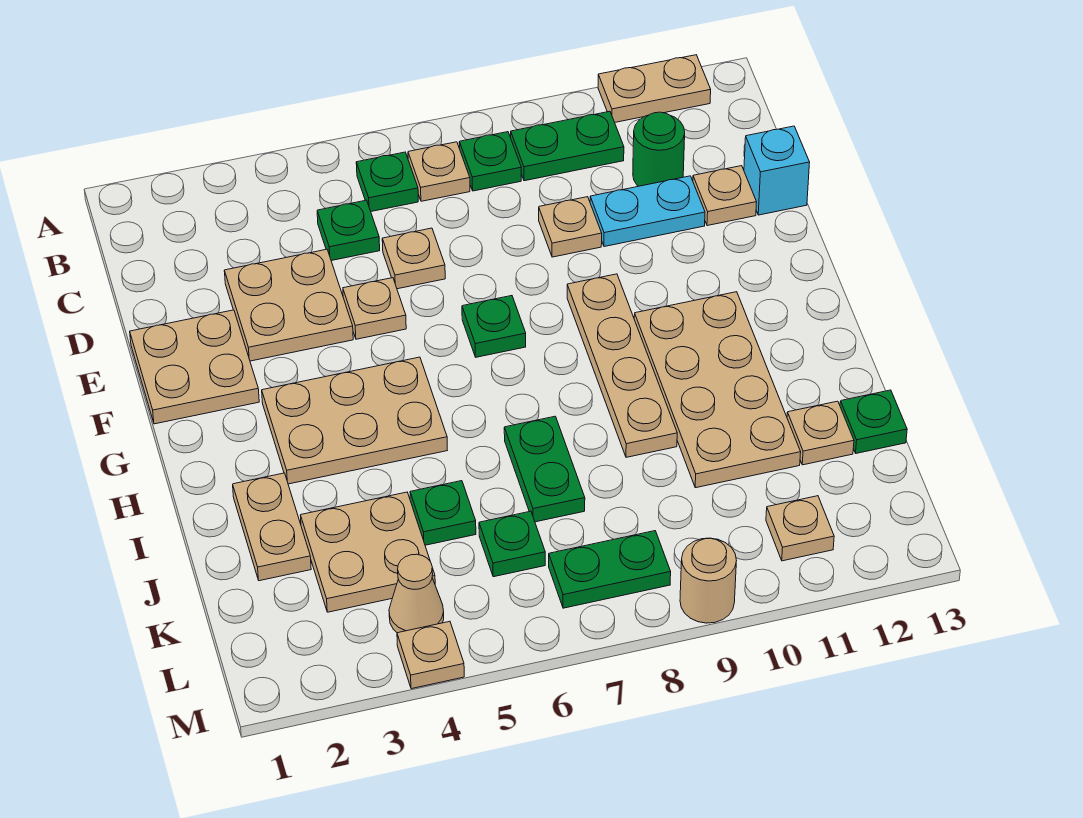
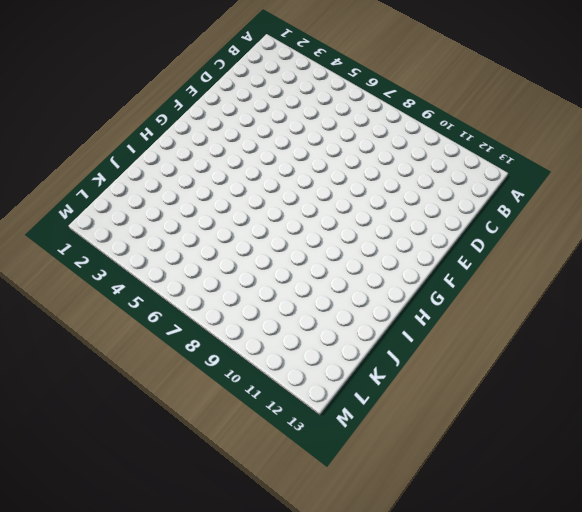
none -> tan 1x2 plate [598,55,711,122]
none -> green 1x1 plate [356,152,418,211]
none -> tan 1x1 plate [408,142,470,201]
none -> green 1x1 plate [459,132,521,191]

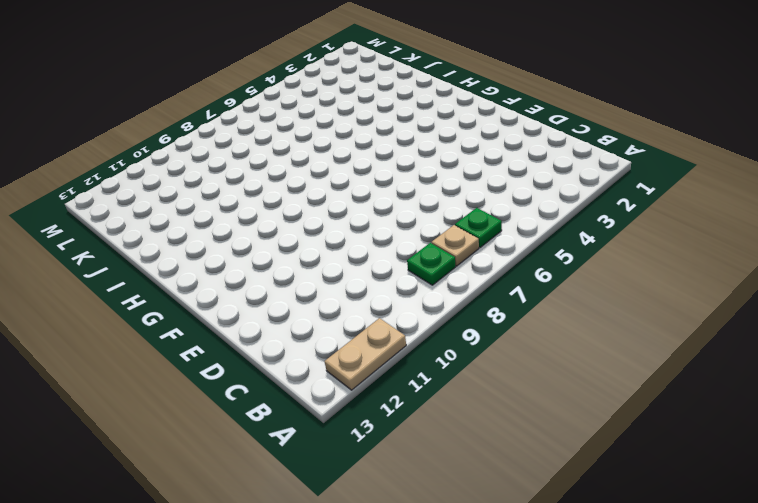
none -> green 1x2 plate [511,111,624,181]
none -> green 1x1 plate [317,200,380,261]
none -> green 1x1 round brick [633,112,685,186]
none -> tan 2x2 plate [224,249,353,361]

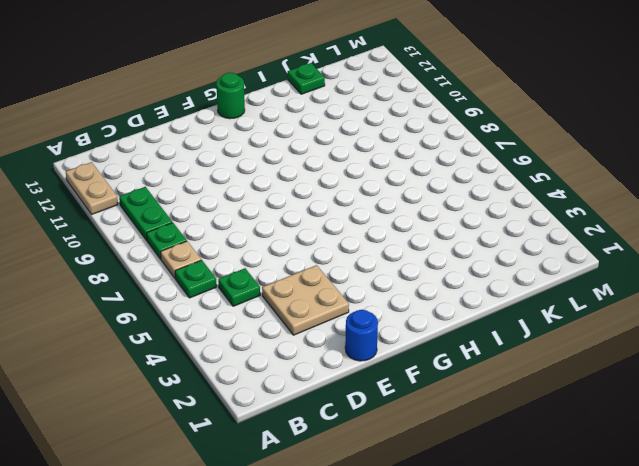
blue 1x1 round brick [345,310,378,361] -> tan 2x2 plate [130,310,259,424]
green 1x1 round brick [216,73,245,119] -> green 1x1 round brick moved to [633,112,685,186]
none -> tan 1x1 plate [382,228,445,289]
none -> tan 1x1 plate [539,197,602,257]
none -> cyan 1x2 plate [590,176,705,247]
none -> tan 1x1 plate [693,166,757,226]

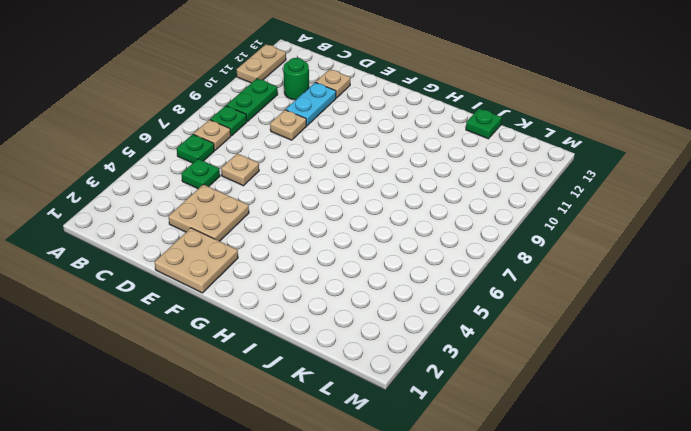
none -> cyan 1x1 brick [744,126,810,215]
none -> tan 1x1 plate [343,278,406,339]
none -> green 1x1 plate [462,296,526,357]
none -> tan 1x4 plate [567,274,677,457]

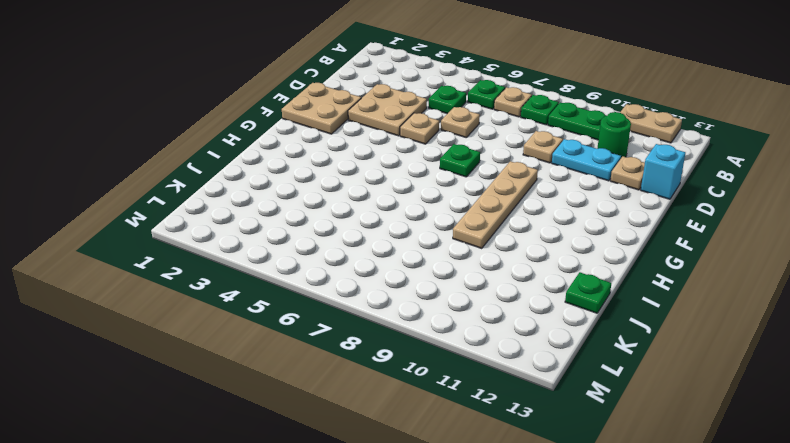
none -> tan 2x3 plate [262,357,447,484]
none -> tan 2x4 plate [634,292,801,488]
none -> tan 1x2 plate [233,473,311,581]
none -> green 1x2 plate [504,416,585,522]

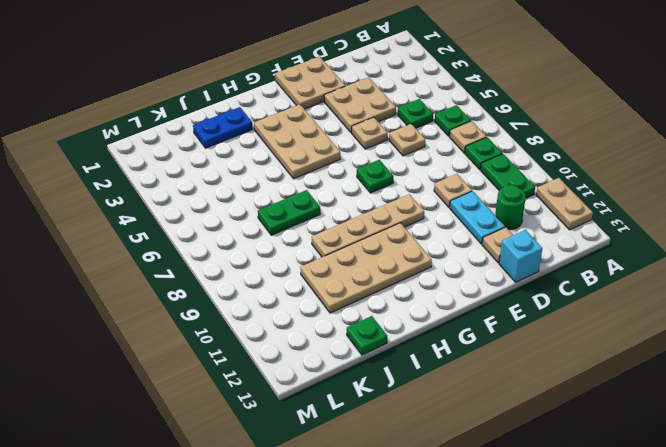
blue 1x2 plate [193,107,253,148] -> tan 1x2 plate [233,473,311,581]
none -> tan 2x2 plate [301,492,435,612]
none -> green 1x1 plate [410,481,476,545]
none -> tan 1x1 plate [787,401,854,465]
none -> green 1x1 plate [479,511,545,577]

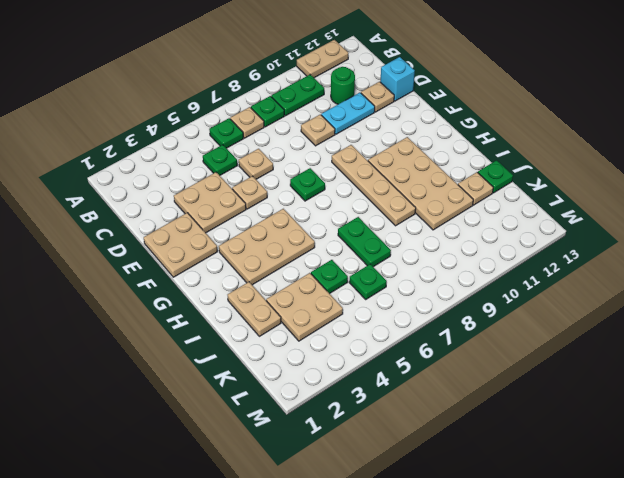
none -> tan 1x1 cone [389,554,444,633]
none -> green 1x2 plate [549,531,671,608]
none -> tan 1x1 plate [766,496,834,561]
none -> tan 1x1 plate [397,621,464,689]

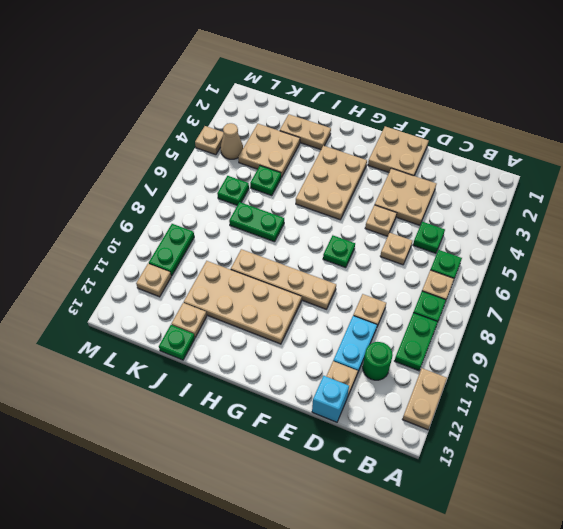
green 1x2 plate [149,224,194,276] -> green 1x2 plate moved to [549,531,671,608]
none -> tan 1x1 round brick [680,538,737,623]

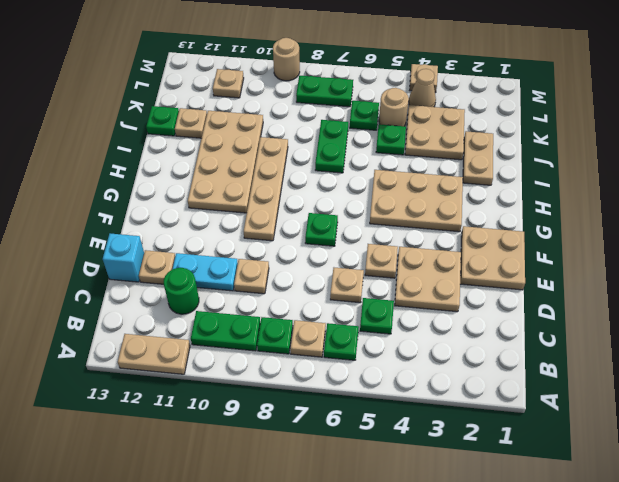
tan 1x1 round brick [379,88,409,126] -> none

